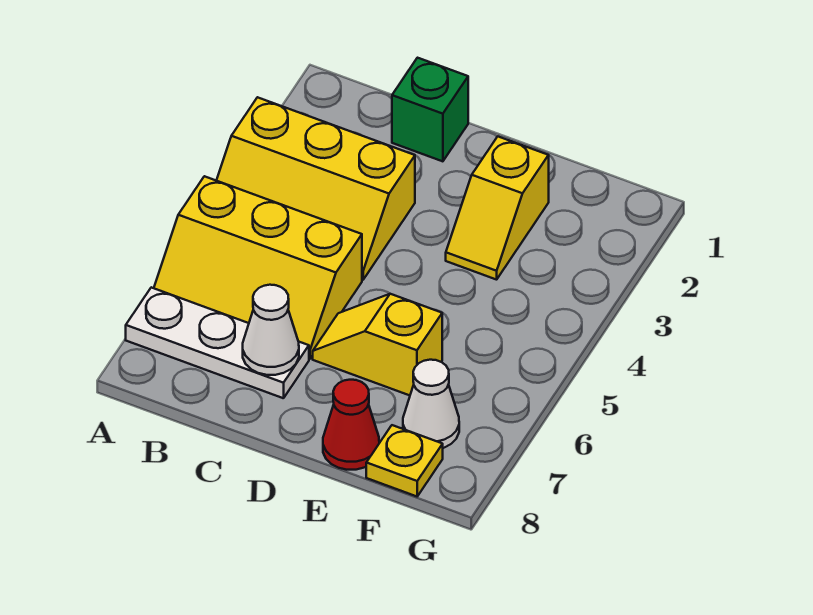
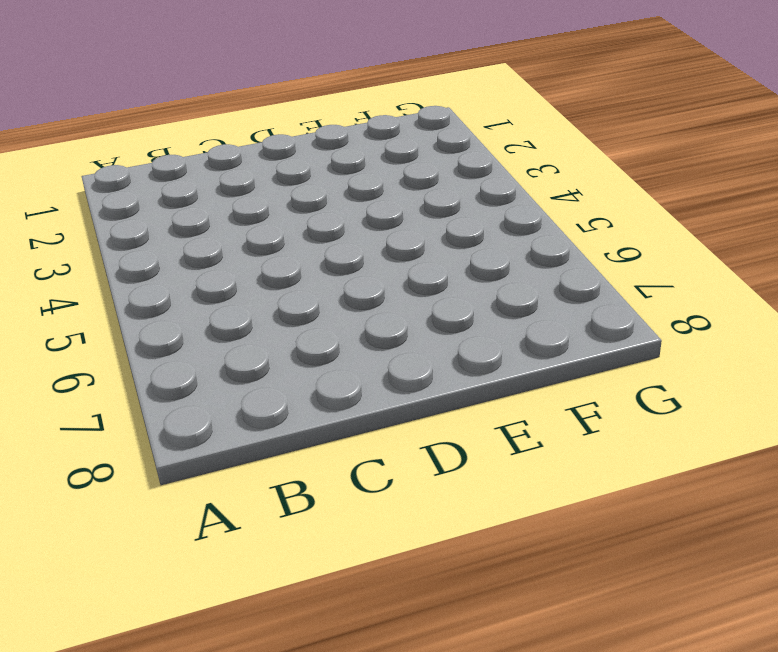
none -> yellow 2x3 slope [216,97,415,280]
none -> yellow 2x3 slope [154,176,362,359]

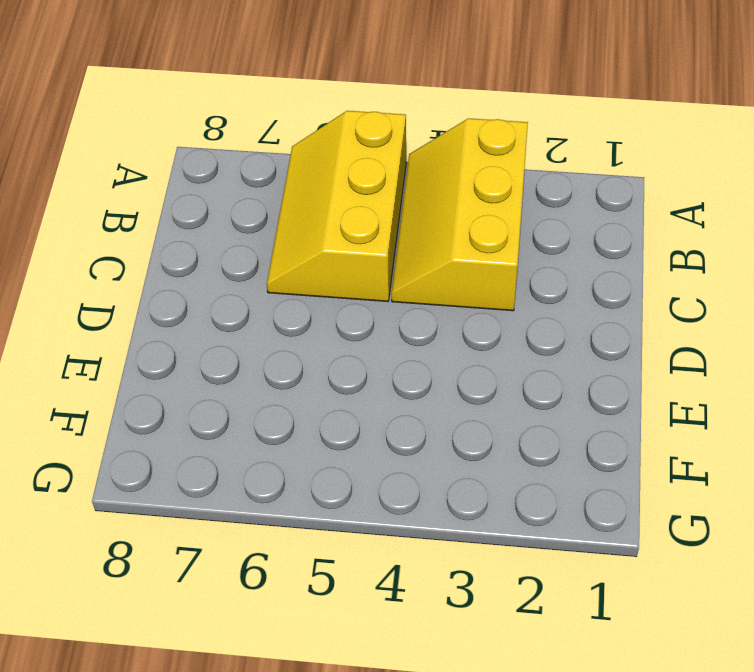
none -> white 1x3 plate [126,287,309,398]
none -> green 1x1 brick [392,58,468,161]

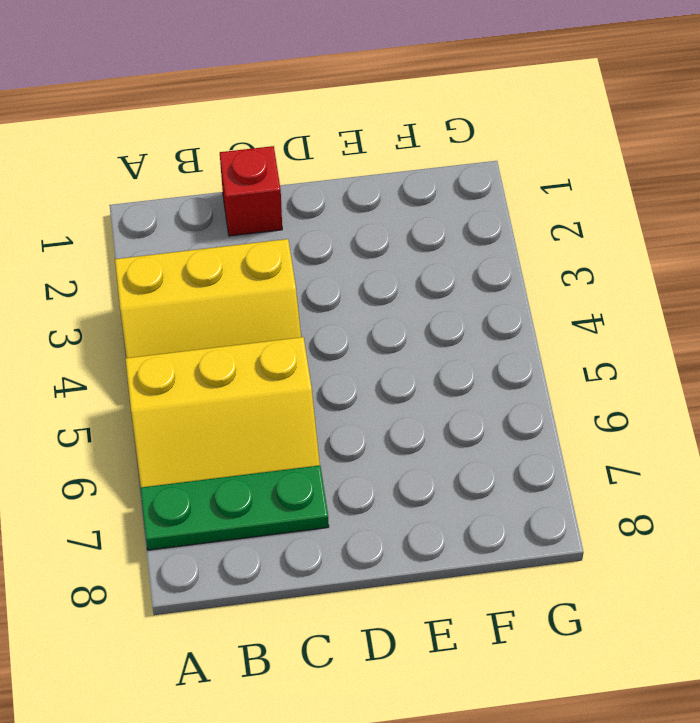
green 1x3 plate [140,465,329,550] -> white 1x3 plate [126,287,309,398]
red 1x1 brick [220,146,282,236] -> green 1x1 brick [392,58,468,161]
none -> yellow 1x2 slope [313,294,442,395]
none -> yellow 1x2 slope [446,136,549,280]

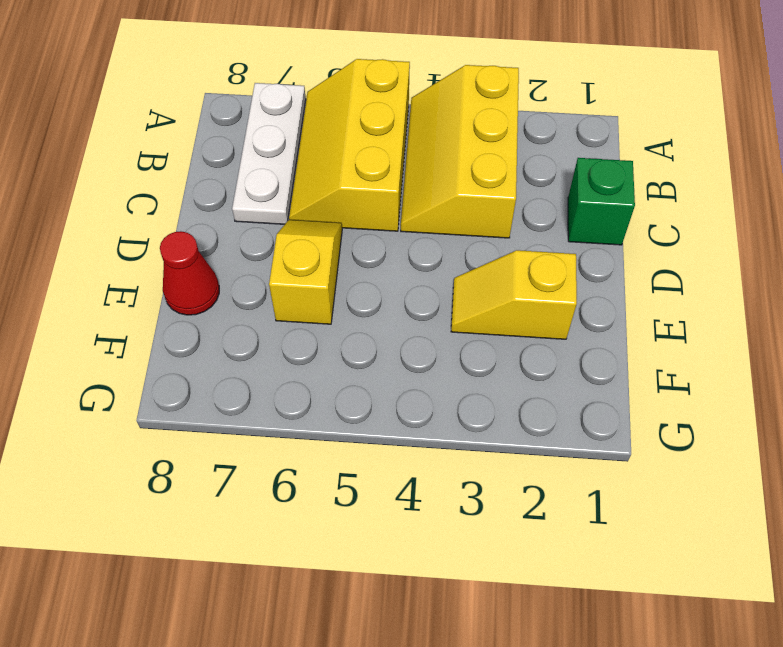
none -> white 1x1 cone [403,360,459,448]
none -> yellow 1x1 plate [366,425,443,496]

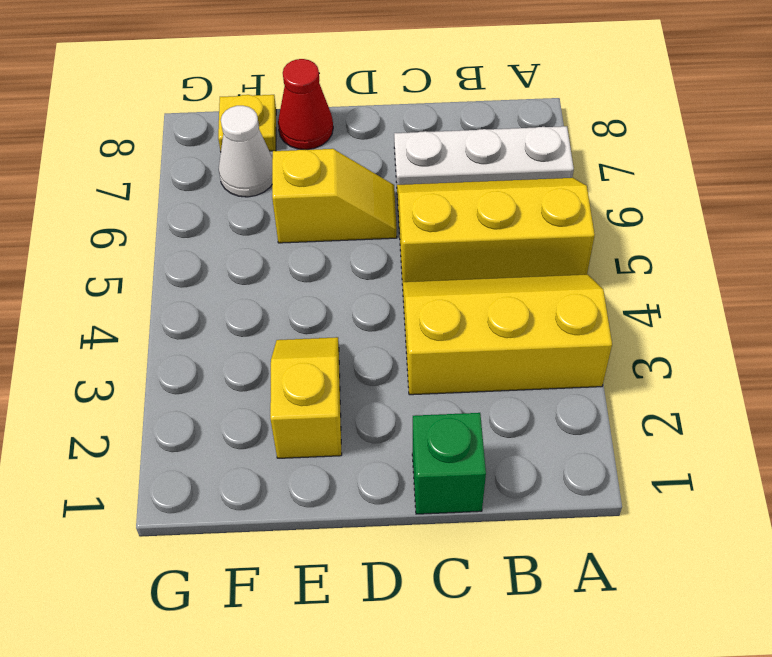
none -> white 1x1 cone [243,285,299,375]

